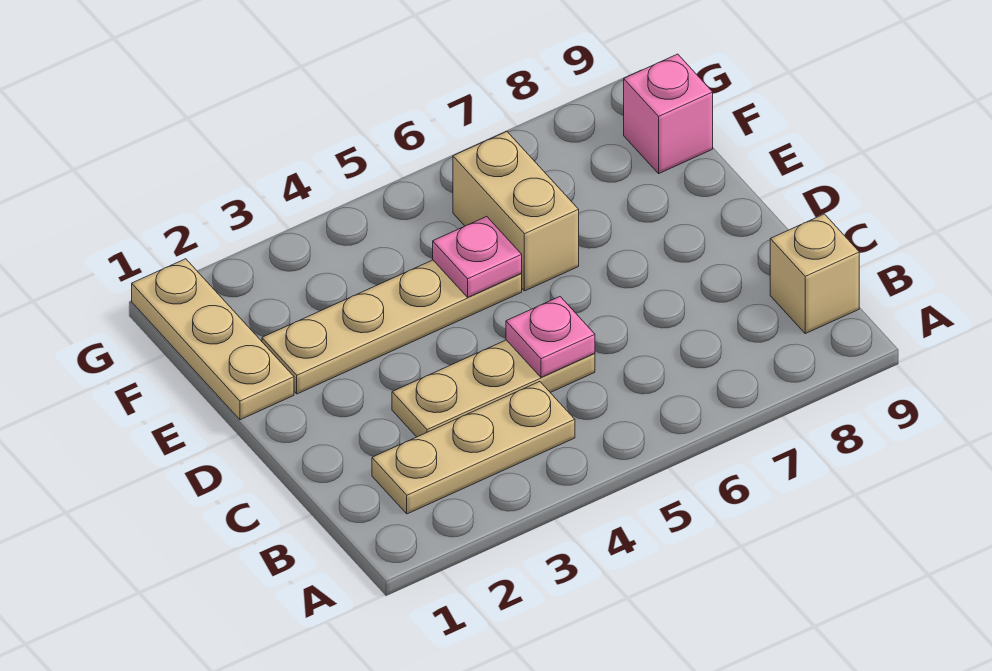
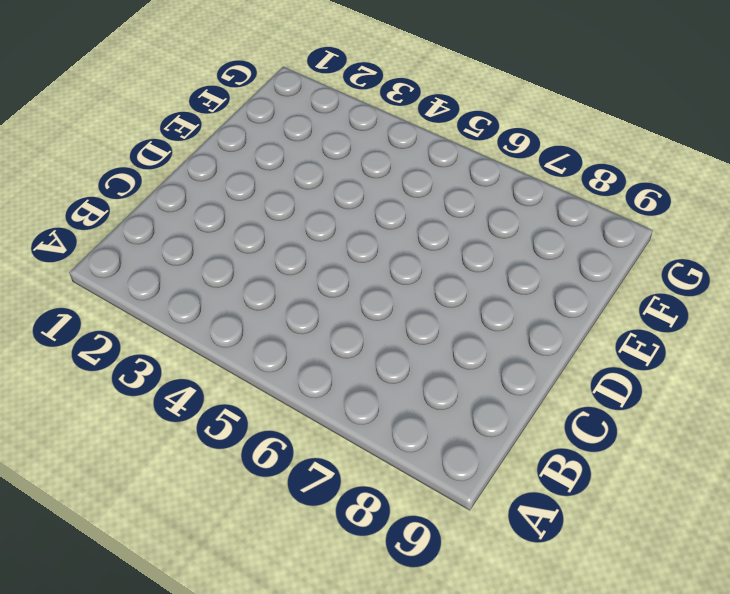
none -> tan 1x3 plate [372,382,575,514]
none -> tan 1x1 brick [770,214,859,334]

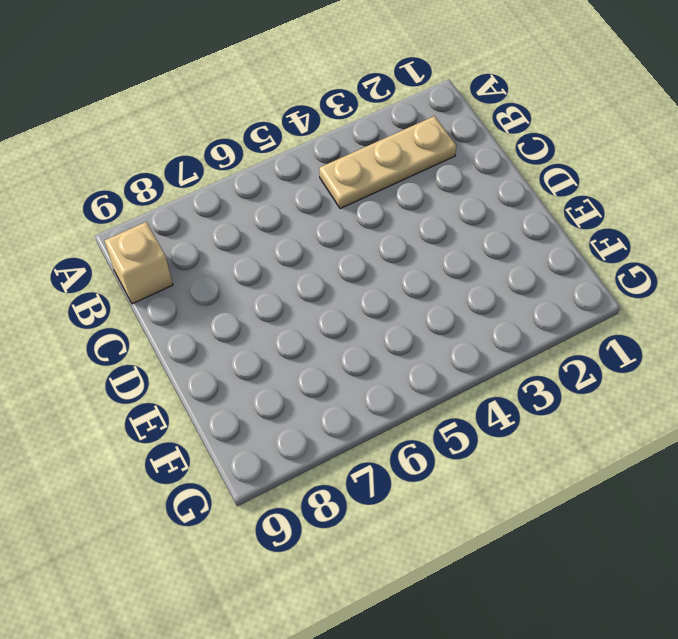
none -> tan 1x3 plate [392,340,595,437]
none -> tan 1x3 plate [132,259,294,420]

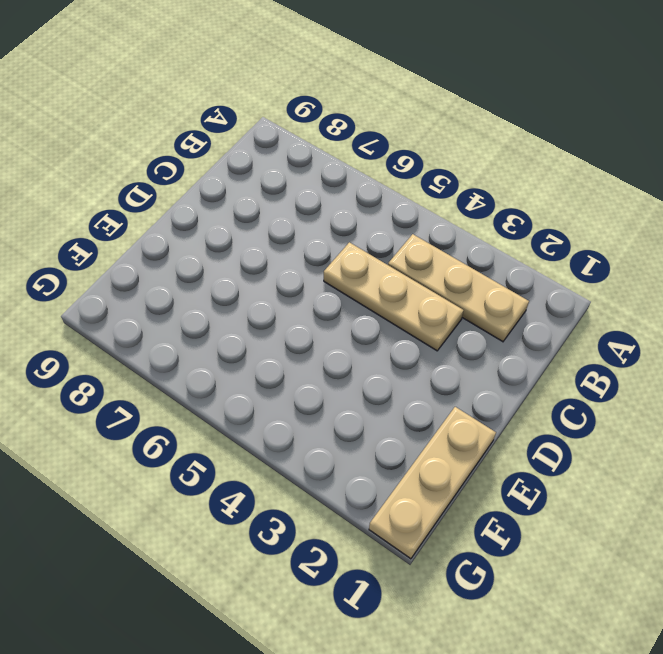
none -> tan 1x1 brick [770,214,859,334]
none -> tan 1x4 plate [262,260,522,394]

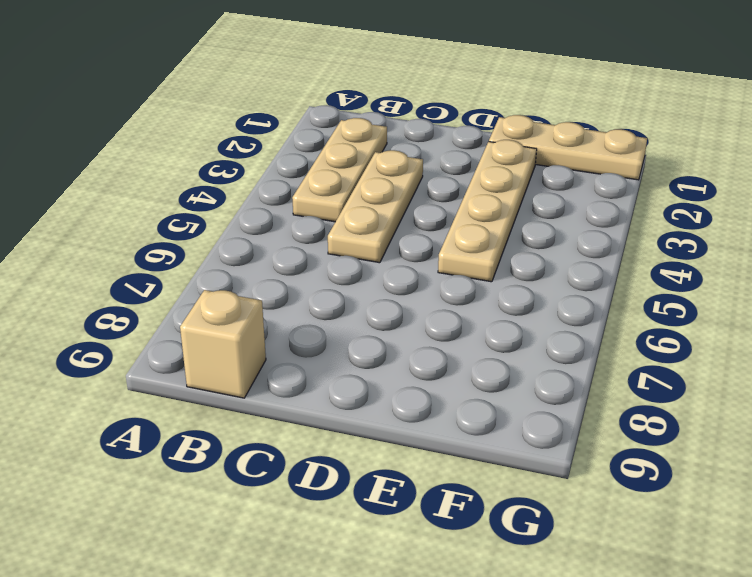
none -> tan 1x2 brick [453,132,579,291]
none -> pink 1x1 brick [624,54,713,173]

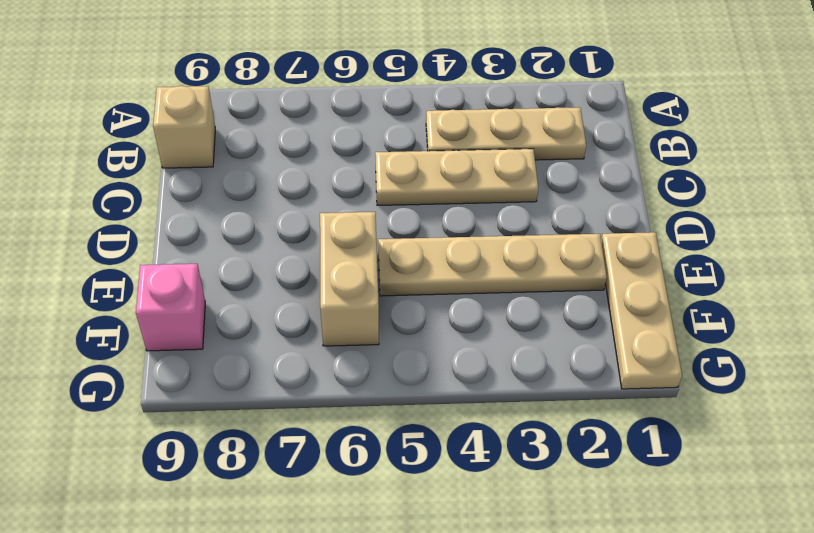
none -> pink 1x1 plate [506,297,595,377]
none -> pink 1x1 plate [433,216,522,297]

